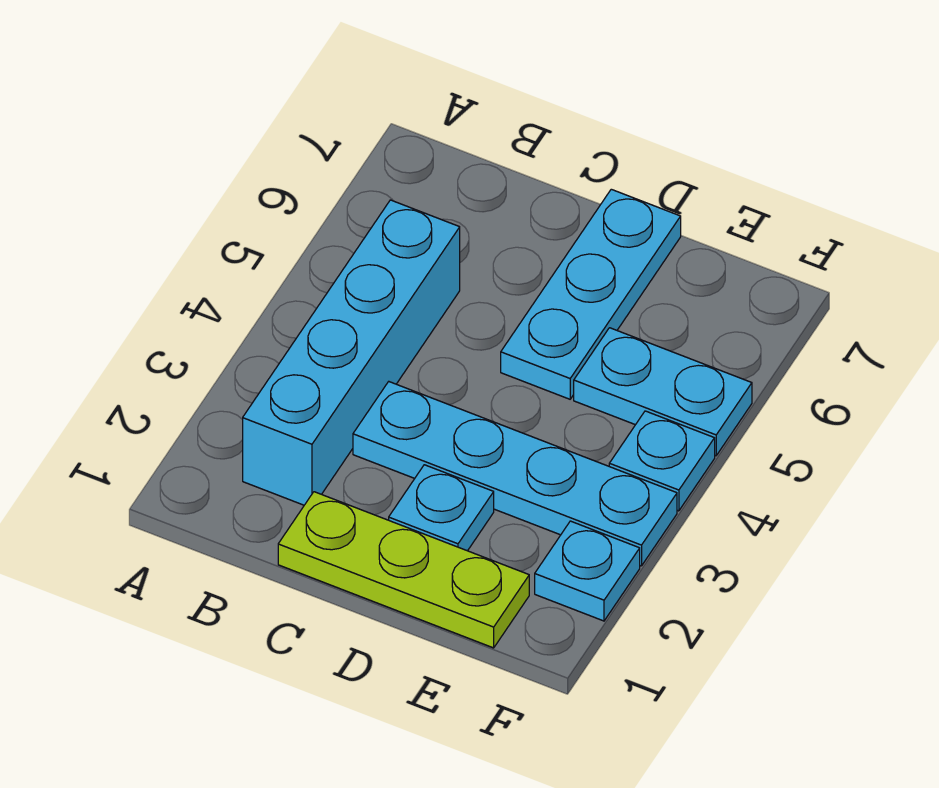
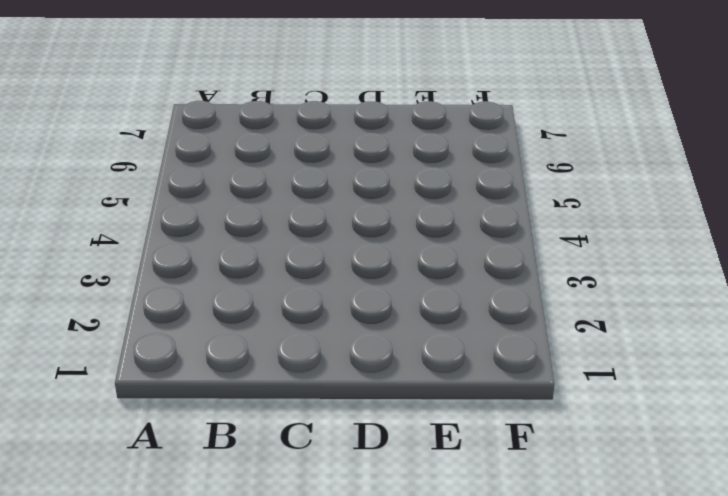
none -> cyan 1x4 brick [243,200,460,505]
none -> lime 1x3 plate [278,492,529,648]

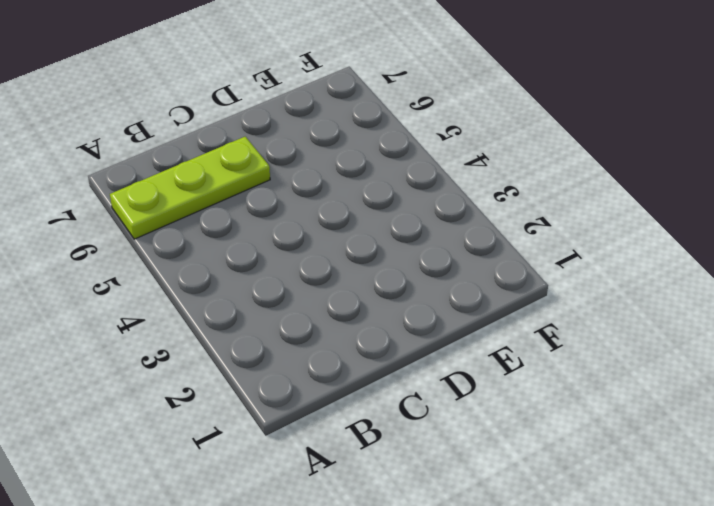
lime 1x3 plate [110,137,270,239] -> lime 1x3 plate moved to [278,492,529,648]
none -> cyan 1x4 brick [243,200,460,505]
none -> cyan 1x4 plate [353,382,677,566]

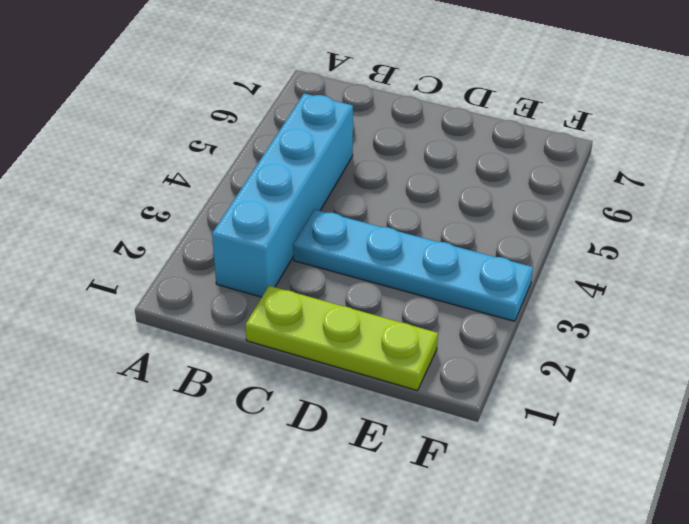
none -> cyan 1x1 plate [389,465,494,551]
none -> cyan 1x3 plate [501,189,681,399]

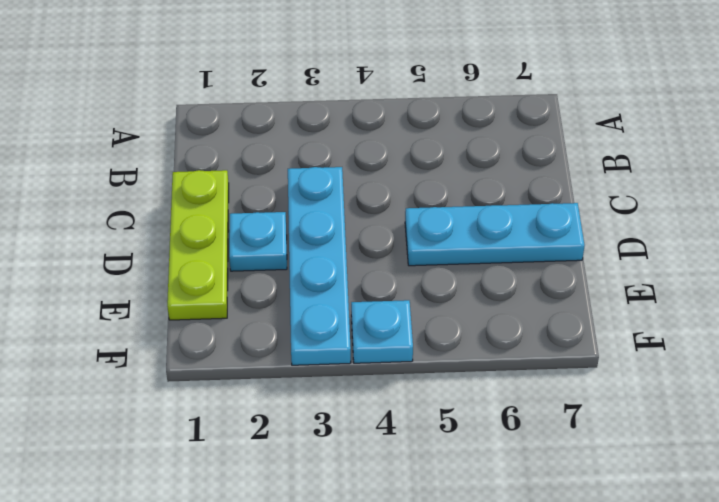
none -> cyan 1x4 brick [243,200,460,505]
none -> cyan 1x2 plate [574,328,752,456]

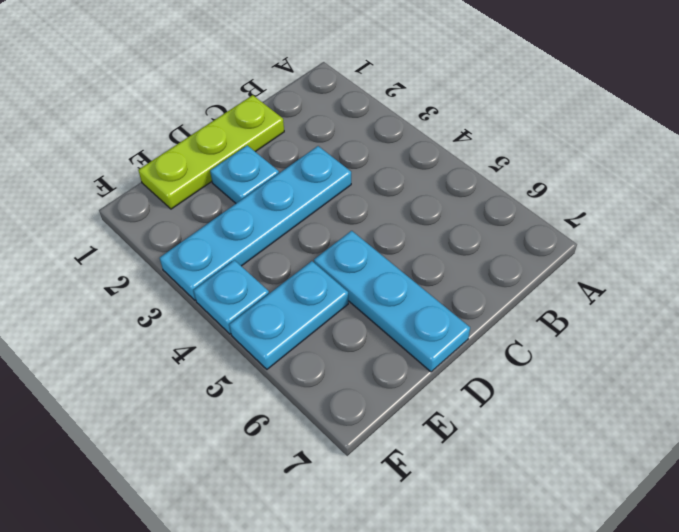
none -> cyan 1x4 brick [243,200,460,505]
none -> cyan 1x1 plate [535,521,640,621]

